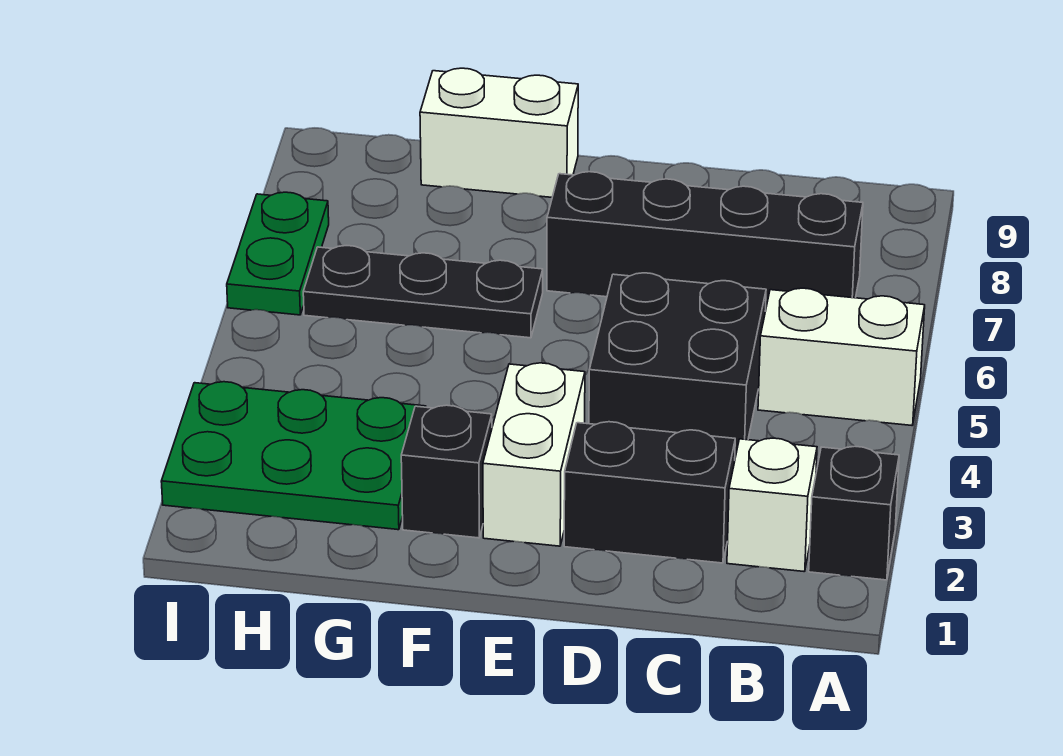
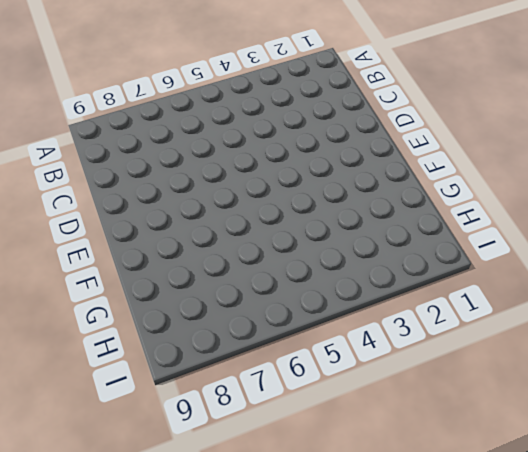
none -> black 1x1 brick [809,446,899,580]
none -> white 1x2 brick [758,288,925,425]
none -> white 1x1 brick [727,438,817,572]

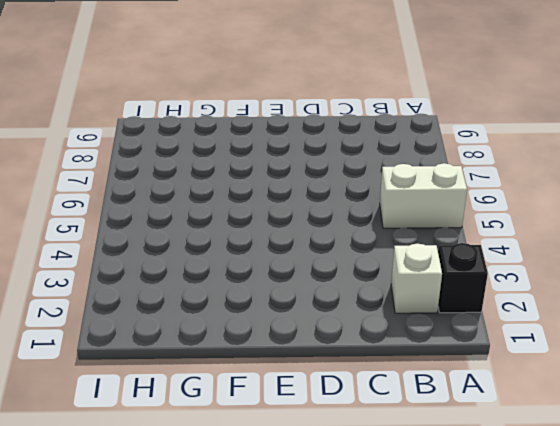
none -> black 1x4 brick [547,172,863,307]
none -> black 1x2 brick [564,422,735,563]
none -> black 2x2 brick [589,273,766,457]

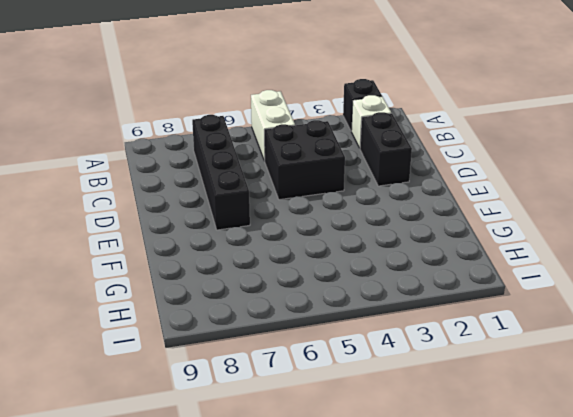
none -> white 1x2 brick [483,363,585,546]
none -> black 1x1 brick [401,405,492,538]
none -> black 1x3 plate [303,246,543,338]

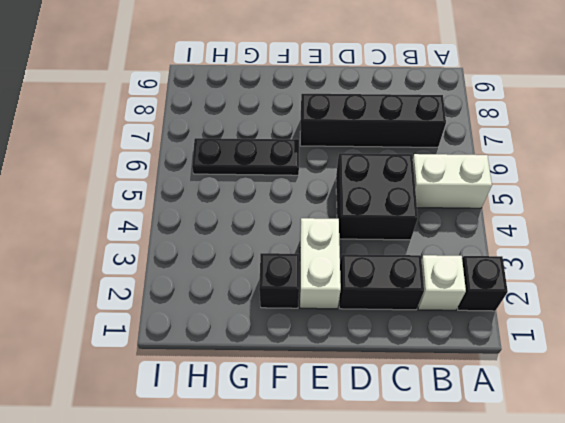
none -> white 1x2 brick [420,68,578,197]
none -> green 2x3 plate [161,382,426,530]
none -> green 1x2 plate [227,192,329,315]

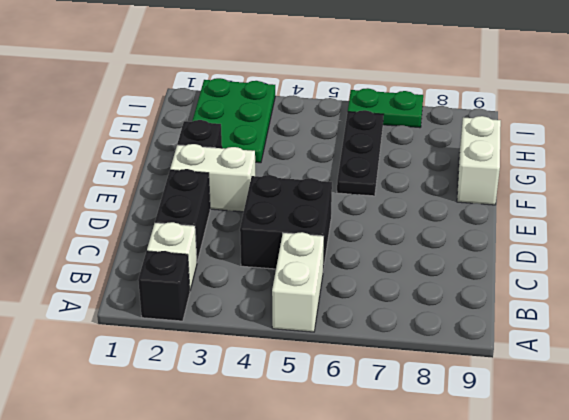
none -> black 1x4 brick [547,172,863,307]

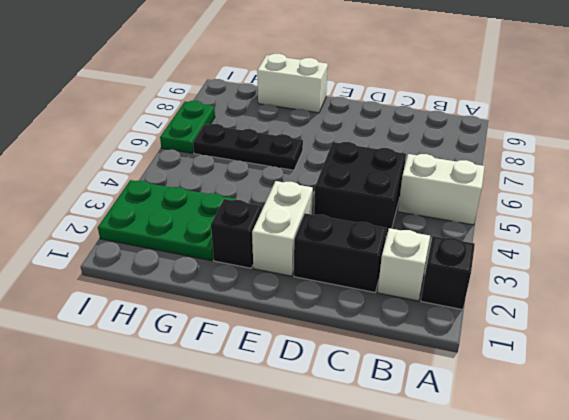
none -> black 1x4 brick [547,172,863,307]

